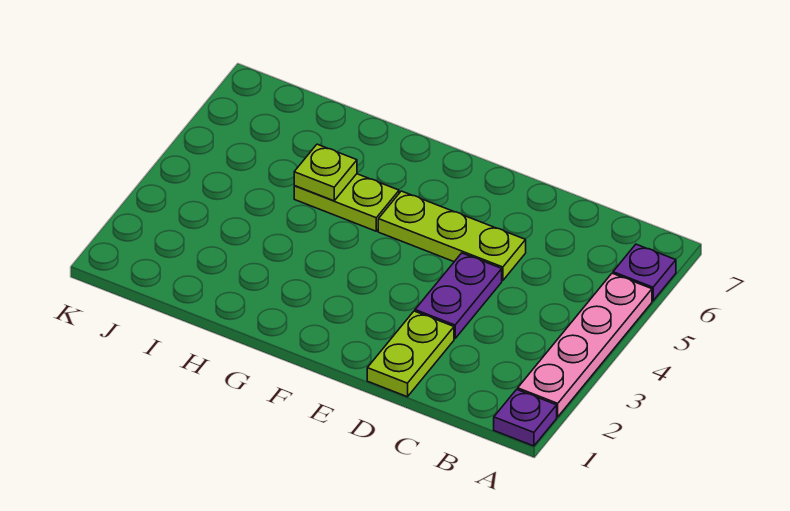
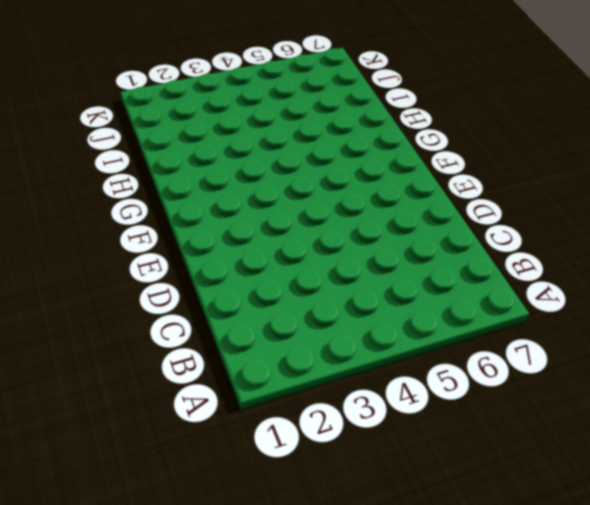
none -> purple 1x1 plate [494,389,557,446]
none -> pink 1x4 plate [518,273,652,417]

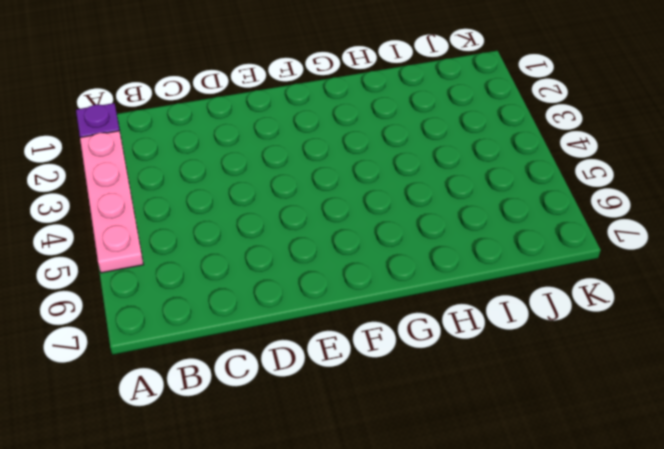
none -> purple 1x1 plate [613,244,676,301]
none -> lime 1x2 plate [367,311,454,397]

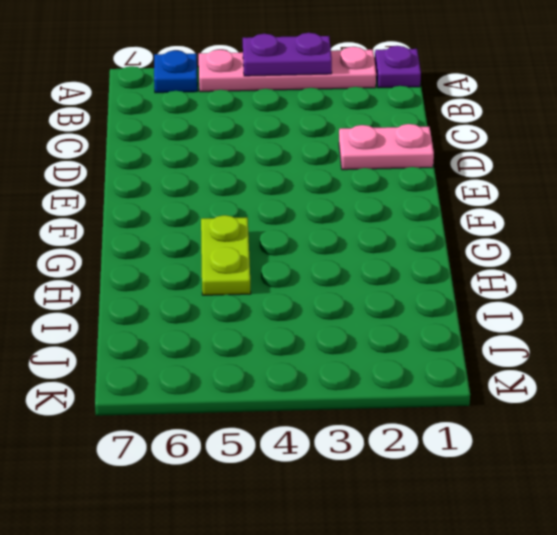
purple 1x2 plate [243,33,332,76] -> purple 1x2 plate moved to [415,253,502,339]
blue 1x1 plate [154,50,197,93] -> purple 1x1 plate [613,244,676,301]
pink 1x2 plate [339,124,434,170] -> lime 1x2 plate [367,311,454,397]
none -> lime 1x3 plate [378,191,526,281]
none -> lime 1x1 plate [294,144,357,201]

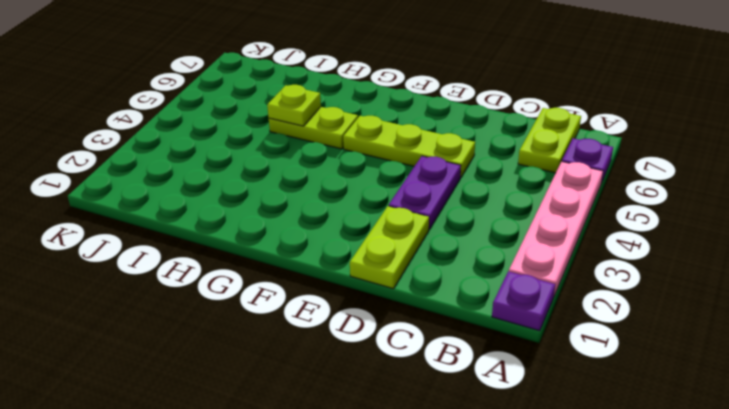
lime 1x2 plate [518,108,581,173] -> none

